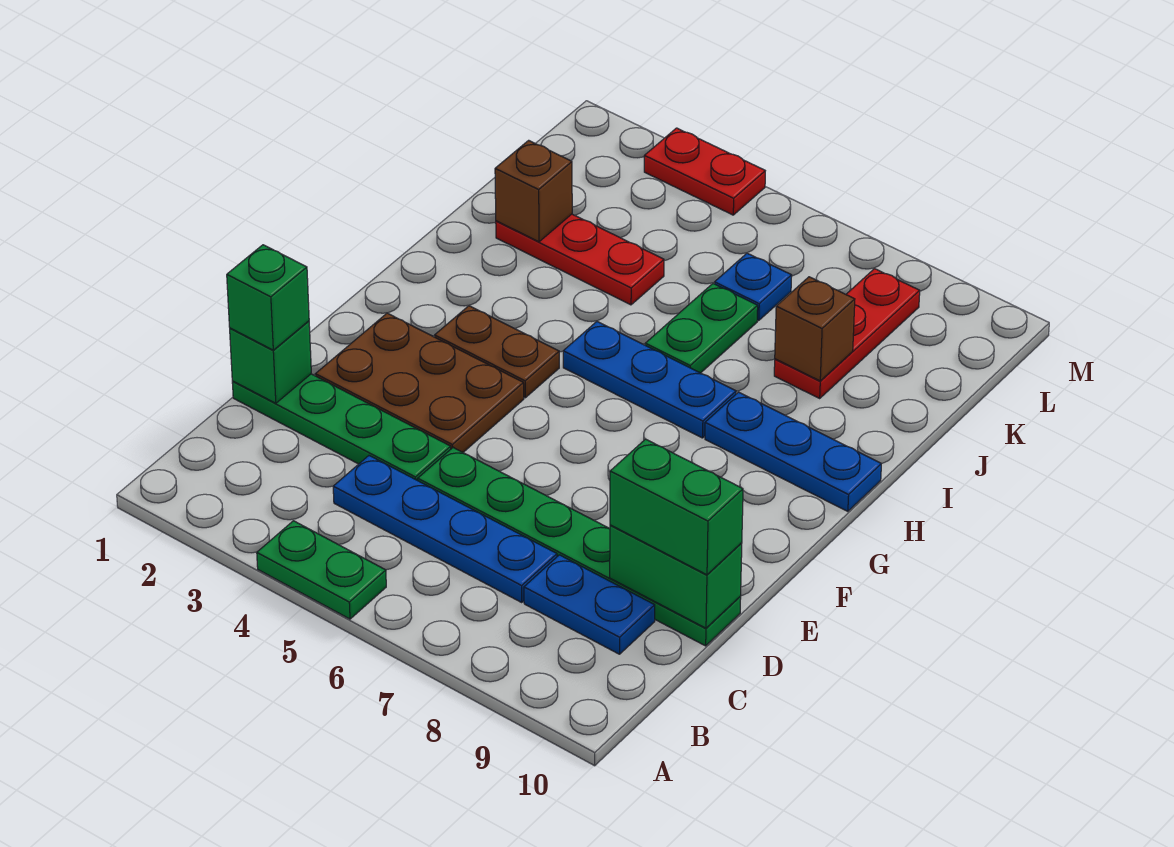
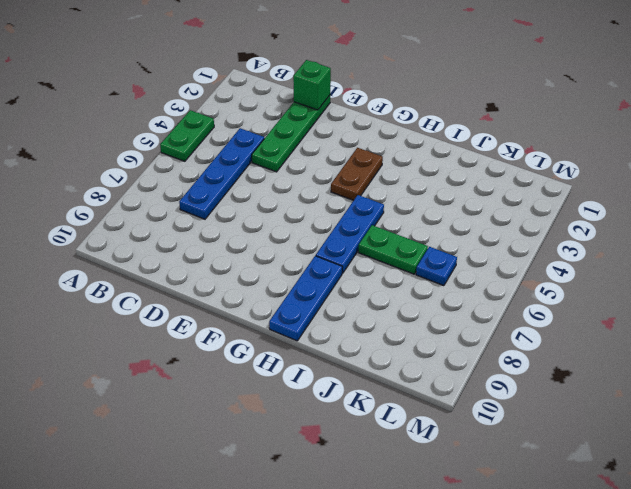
none -> blue 1x2 plate [524,555,655,654]
none -> green 1x6 plate [418,448,741,646]
none -> brown 2x3 plate [315,313,524,452]

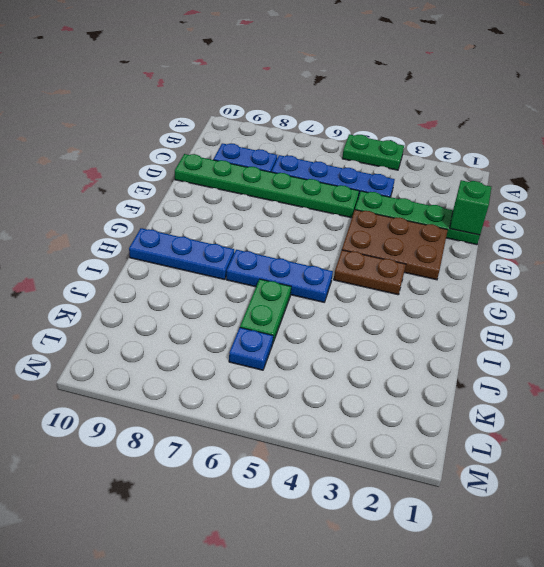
none -> red 1x3 plate [496,214,664,305]
none -> red 1x3 plate [774,269,920,398]
none -> red 1x2 plate [644,128,765,215]

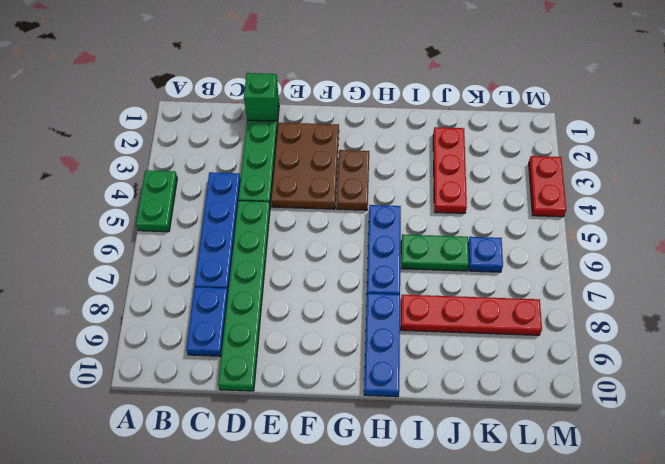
red 1x4 plate [401,295,542,335] -> red 1x3 plate [774,269,920,398]
none -> green 1x2 brick [610,525,742,628]
none -> brown 1x1 brick [495,140,572,242]
none -> brown 1x1 brick [775,277,855,381]

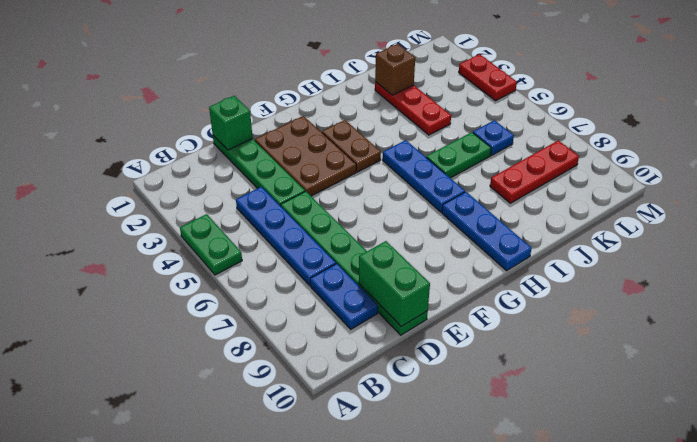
none -> brown 1x1 brick [775,277,855,381]
none -> green 1x1 brick [227,245,309,350]
none -> green 1x2 brick [610,439,743,575]

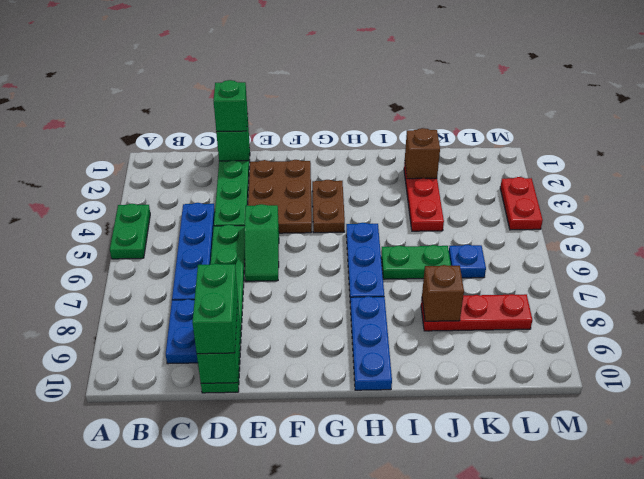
green 1x2 slope [244,204,279,281] -> none

